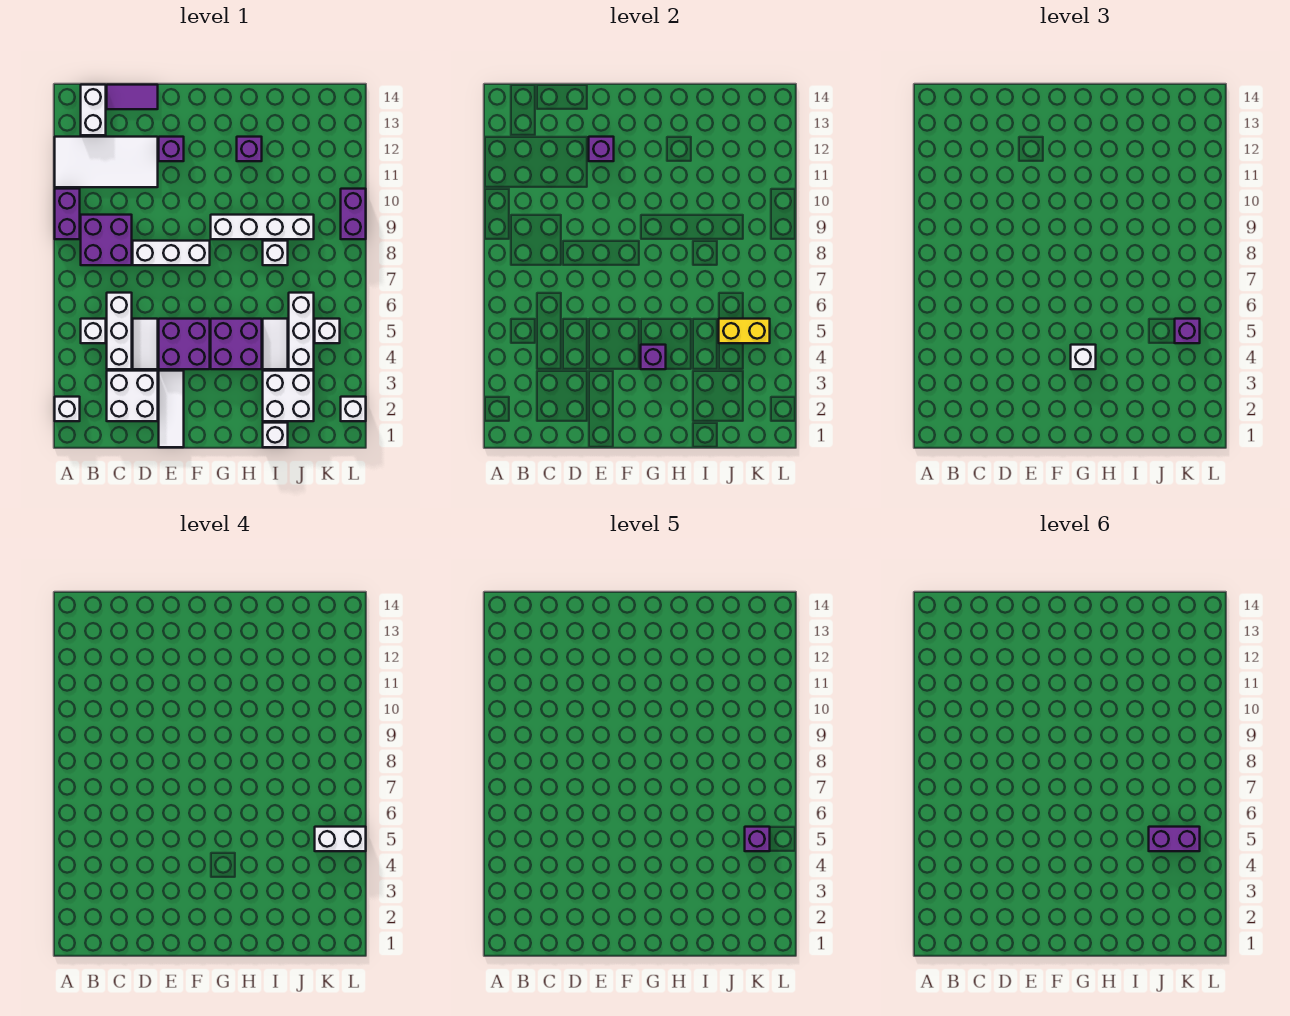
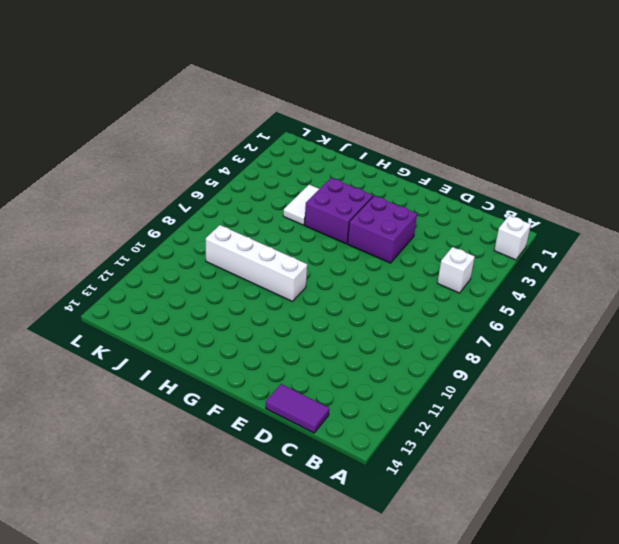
none -> purple 1x2 brick [55,189,80,239]
none -> white 2x4 tile [55,137,158,187]
none -> purple 2x2 brick [81,215,132,265]
none -> white 1x2 brick [81,85,106,135]

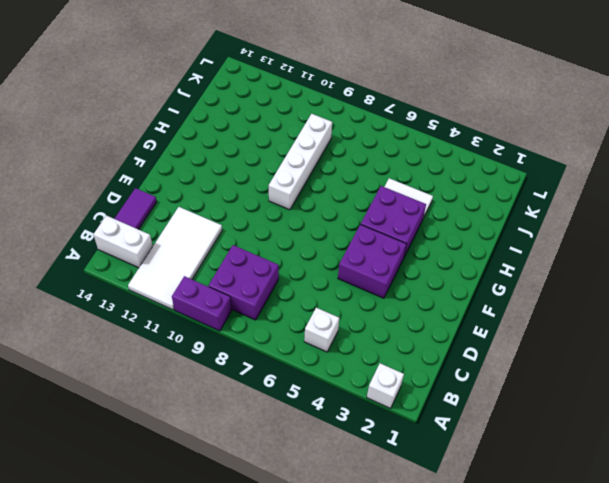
none -> white 2x2 brick [107,371,158,421]
none -> white 1x3 brick [107,293,132,369]
none -> white 1x2 tile [133,319,158,369]
none -> white 1x3 brick [133,241,210,265]

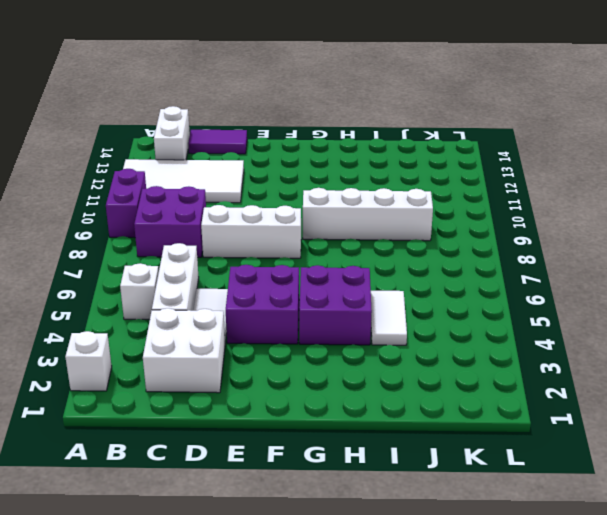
none -> white 1x3 tile [159,371,184,447]
none -> purple 1x1 brick [159,137,184,161]
none -> purple 1x1 brick [237,137,262,161]
none -> white 1x1 brick [263,423,288,447]

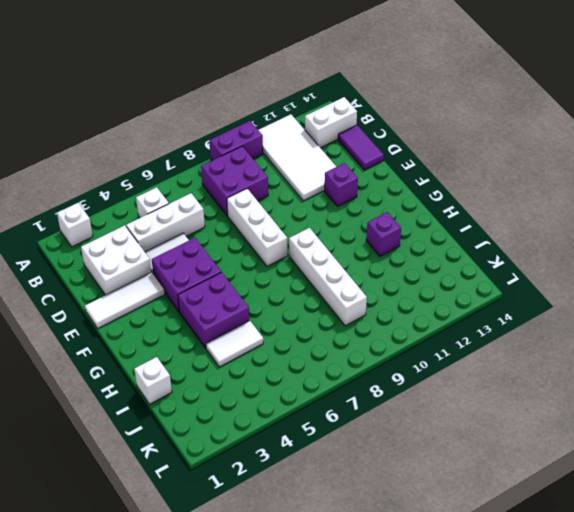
none -> white 2x2 brick [263,371,314,421]
none -> white 1x1 brick [263,241,288,265]
none -> white 1x3 brick [289,293,314,369]
none -> white 1x1 brick [315,319,340,343]

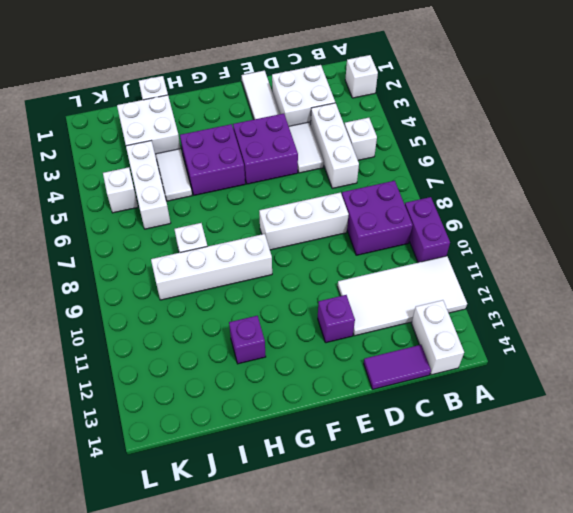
none -> white 1x1 brick [341,397,366,421]
none -> purple 1x2 brick [341,189,366,239]
none -> purple 1x1 brick [589,137,614,161]
none -> purple 1x1 brick [641,345,666,369]

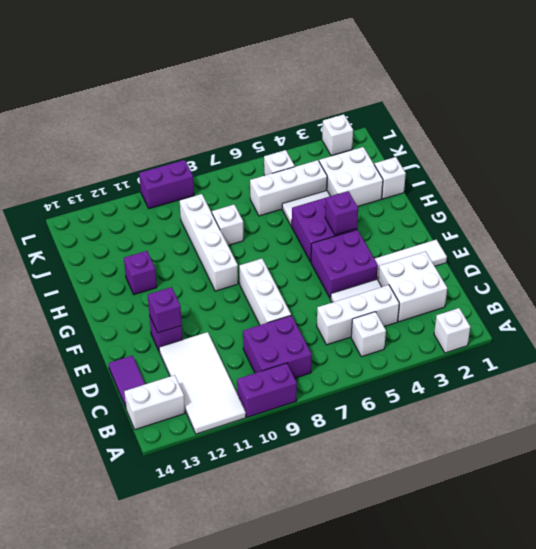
none -> yellow 1x2 brick [719,319,770,343]
none -> white 1x1 brick [1071,345,1096,369]
none -> purple 1x1 brick [1175,319,1200,343]
none -> white 1x2 brick [315,827,366,851]

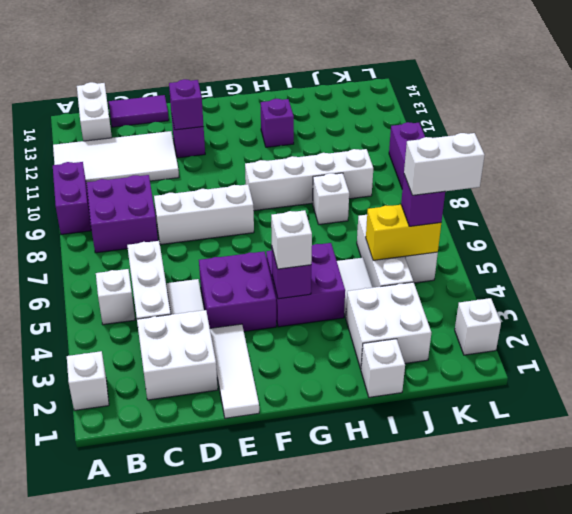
none -> purple 1x1 brick [745,827,770,851]
none -> purple 1x2 brick [1149,827,1200,851]

